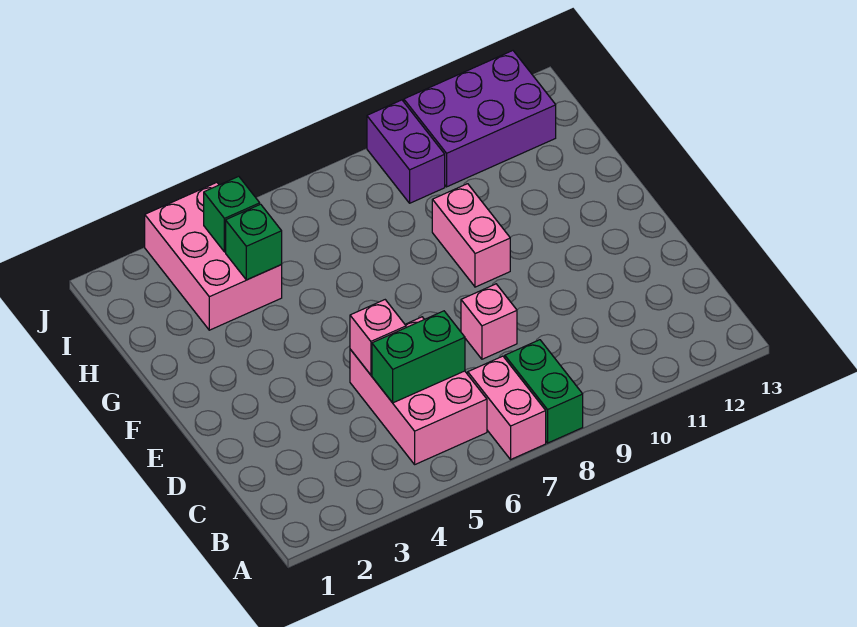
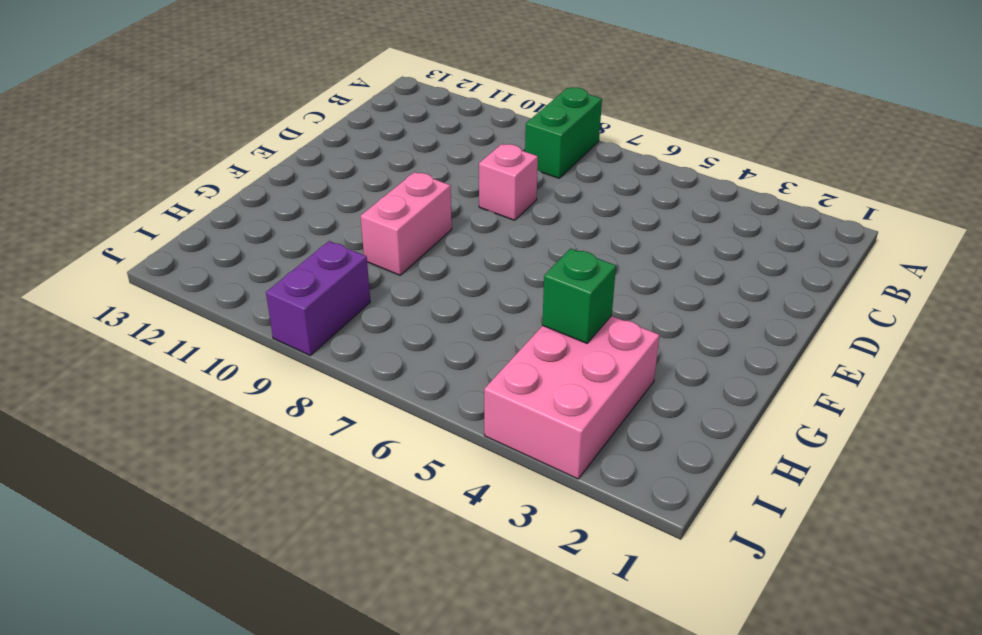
none -> pink 1x2 brick [468,356,546,459]
none -> pink 2x3 brick [350,317,487,464]
none -> purple 2x3 brick [404,51,556,187]

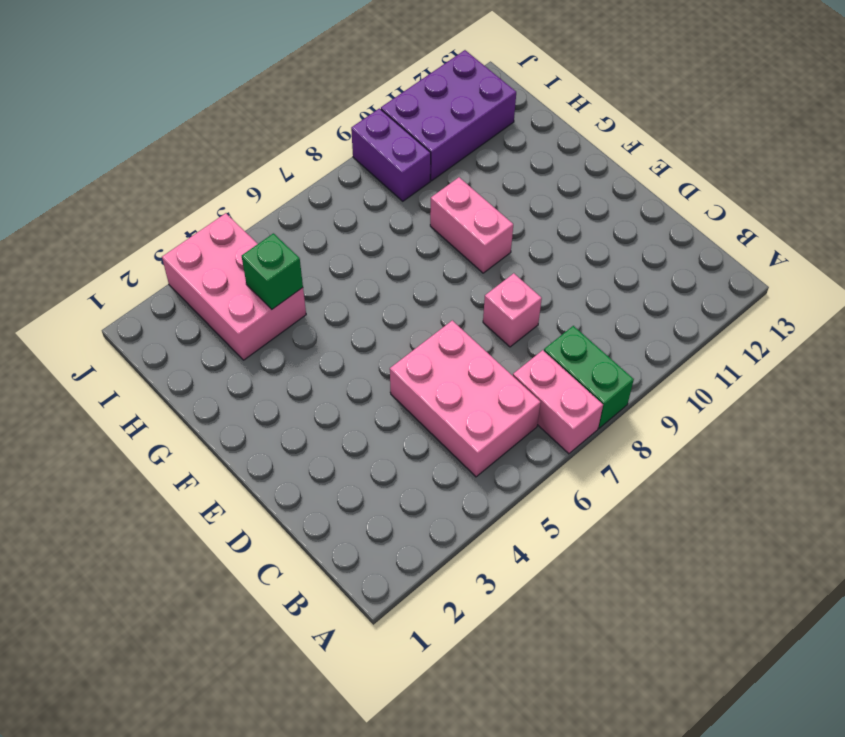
none -> green 1x2 brick [372,311,465,403]
none -> pink 1x1 brick [350,300,406,375]
none -> green 1x1 brick [204,176,260,252]

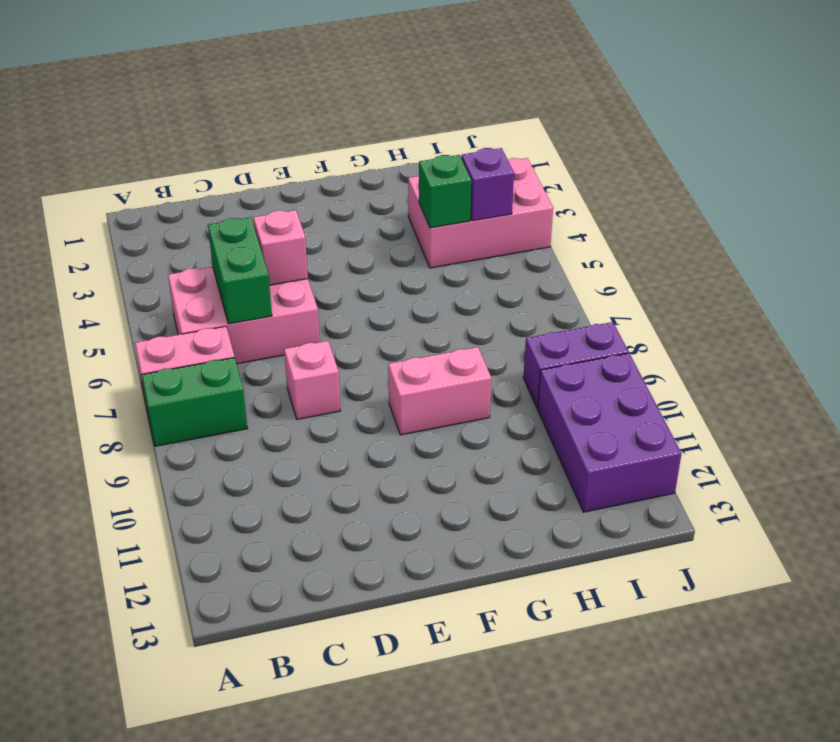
purple 1x1 brick [461,148,514,221] -> green 1x1 brick [204,176,260,252]

